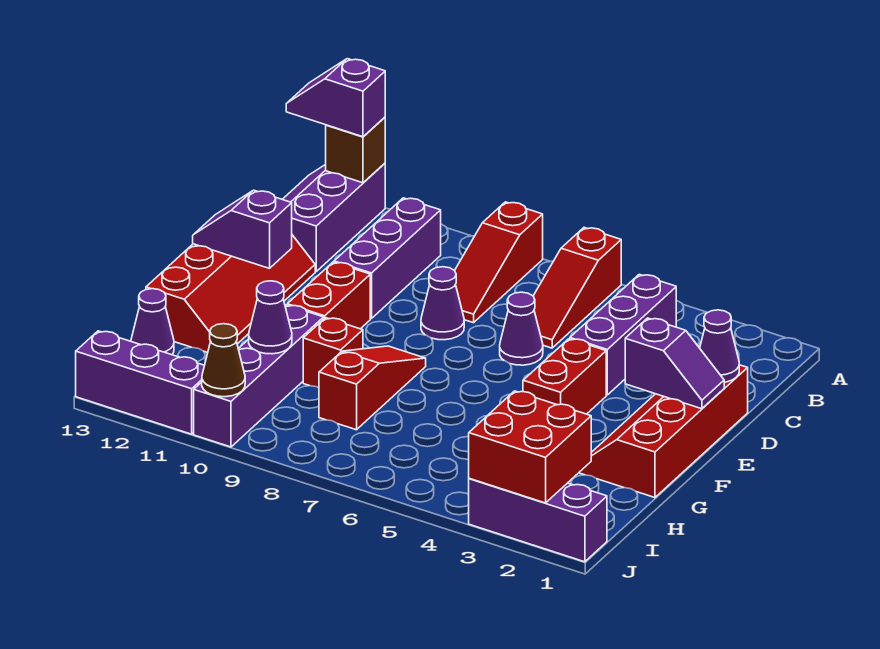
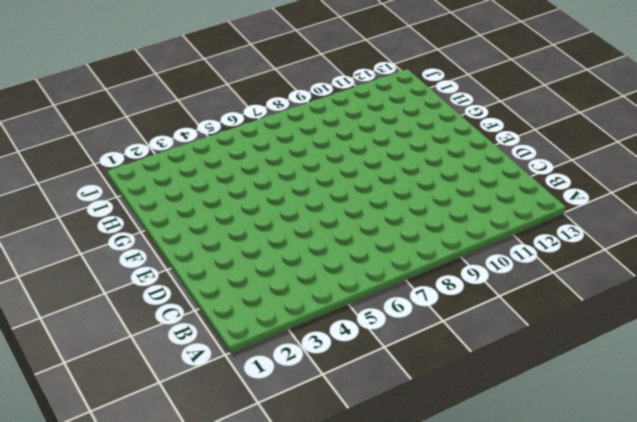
none -> red 1x3 slope [533,228,621,348]
none -> red 1x3 slope [455,202,543,323]
none -> purple 2x3 slope [283,163,385,272]

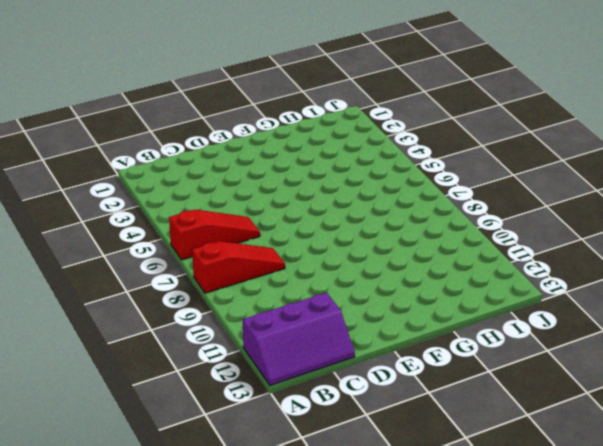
none -> purple 1x3 brick [570,274,676,395]
none -> purple 1x3 brick [334,198,441,319]
none -> red 2x4 slope [579,365,748,498]

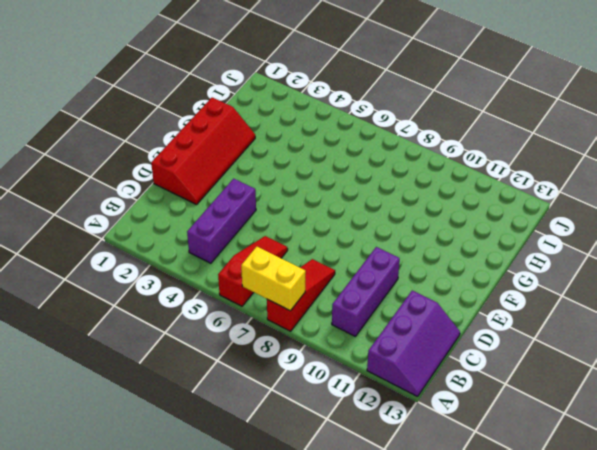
yellow 1x2 brick [241,247,306,311] -> none
none -> purple 1x1 cone [500,292,543,365]
none -> purple 1x1 cone [421,267,464,340]
none -> red 2x4 slope [146,235,315,353]

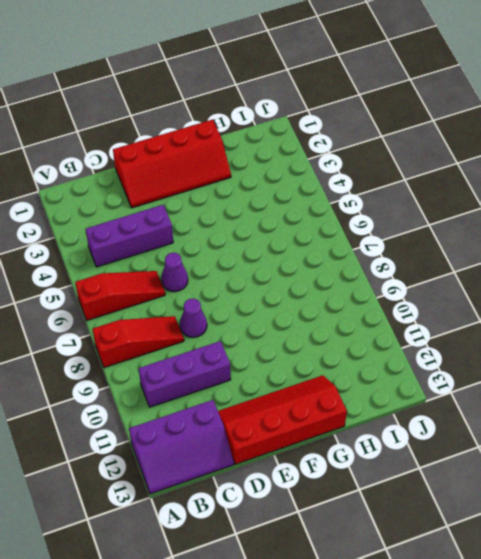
none -> red 1x2 brick [523,339,606,414]
none -> red 1x2 brick [287,262,370,329]
none -> red 1x3 slope [319,346,426,430]

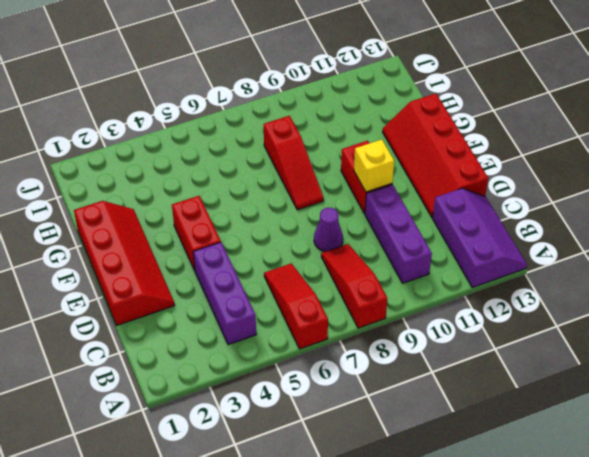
yellow 1x1 brick [354,139,394,192] -> none
none -> purple 1x1 cone [500,292,543,365]
none -> red 1x1 brick [303,318,363,388]
none -> purple 1x4 brick [194,305,324,447]

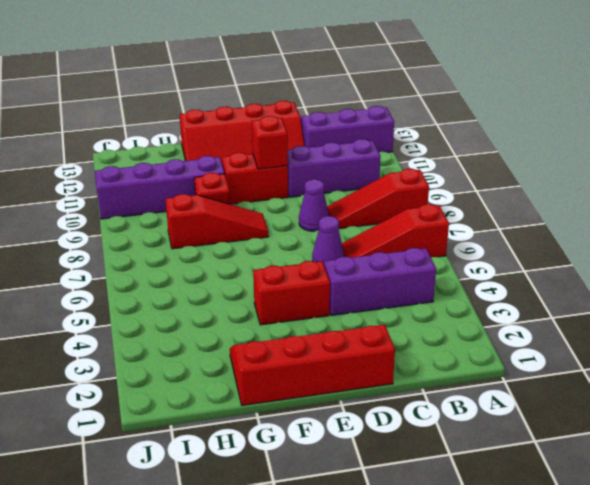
red 1x1 brick [252,116,288,169] -> none
none -> purple 1x1 cone [131,289,174,355]
none -> purple 1x3 brick [469,478,607,562]
none -> purple 1x3 brick [76,331,204,434]

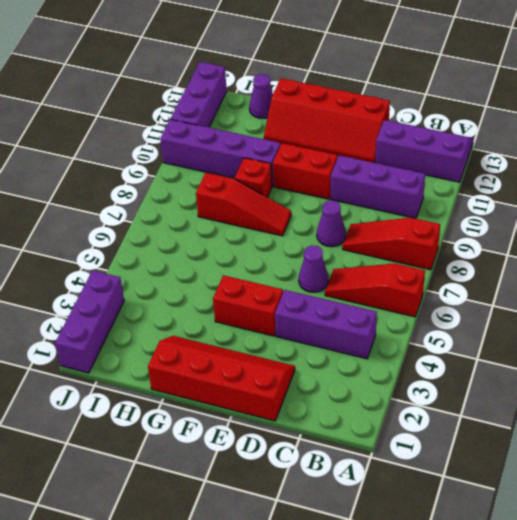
none -> brown 1x1 brick [326,117,385,183]
none -> purple 1x1 cone [700,310,739,382]
none -> purple 1x2 slope [625,318,724,409]

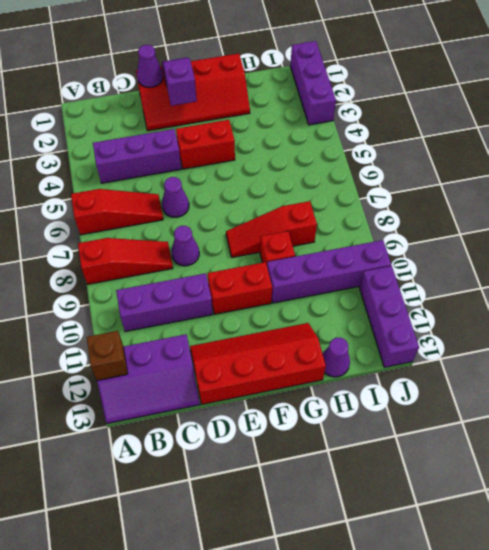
none -> purple 1x2 slope [193,190,292,268]
none -> purple 1x1 cone [249,281,292,354]
none -> red 2x2 brick [469,391,591,503]

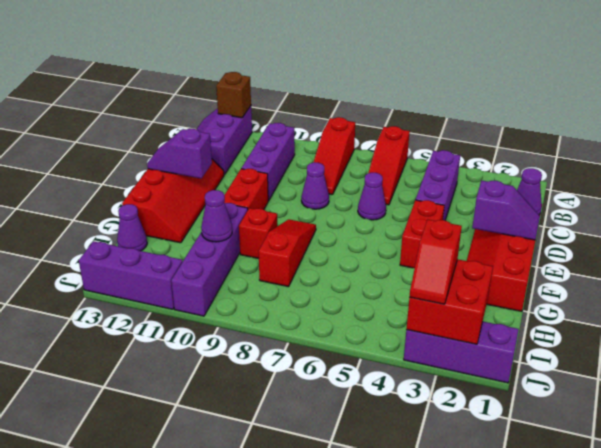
red 1x2 slope [410,220,462,304] -> none
none -> brown 1x1 cone [202,324,245,397]
none -> purple 1x2 slope [286,59,385,137]

